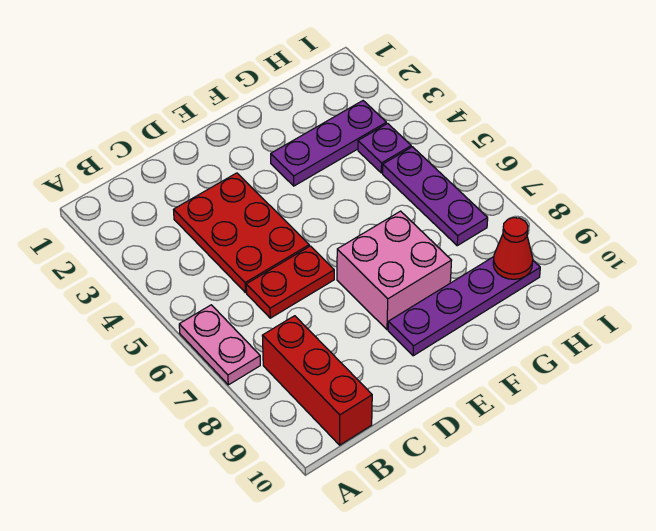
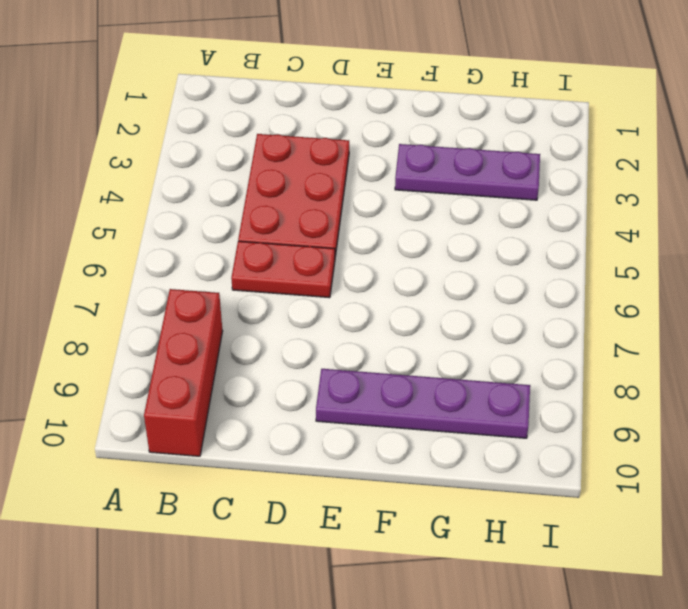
none -> pink 1x2 plate [179,305,260,385]
none -> pink 2x2 brick [337,211,452,330]

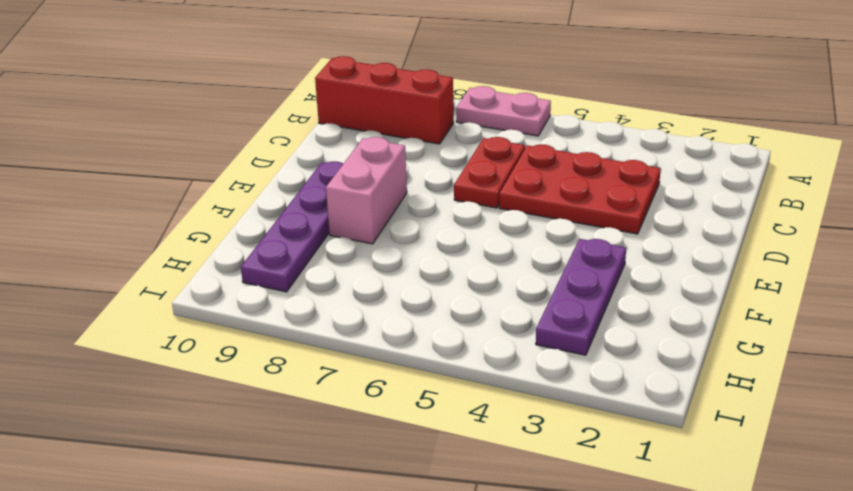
pink 1x2 brick [326,137,407,244] -> pink 2x2 brick [337,211,452,330]
none -> purple 1x1 plate [358,123,411,173]
none -> purple 1x3 plate [383,147,488,246]

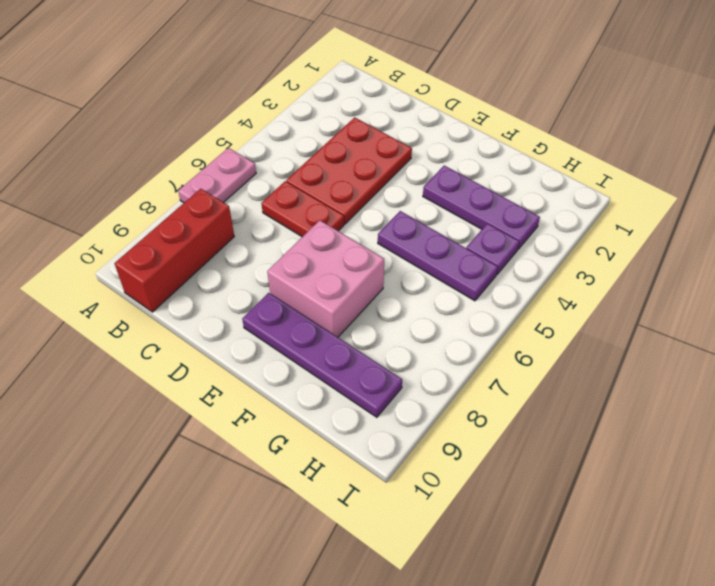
purple 1x3 plate [378,211,498,301] -> purple 1x3 plate turned to [383,147,488,246]
none -> red 1x1 cone [493,218,533,279]

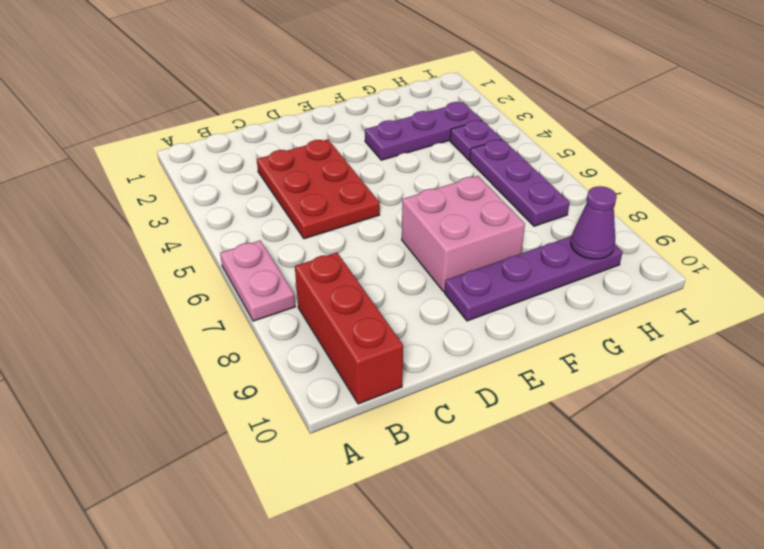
purple 1x1 cone [571,186,617,259] -> red 1x1 cone [493,218,533,279]
none -> red 1x2 plate [246,246,334,318]

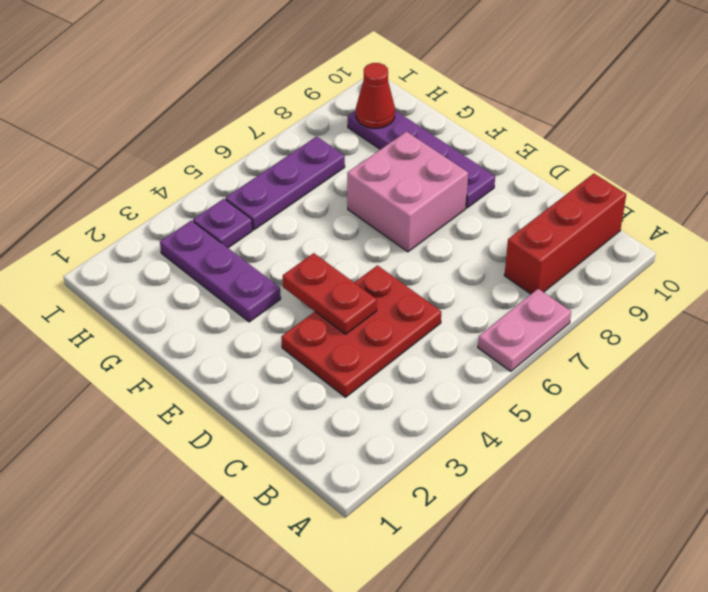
red 1x2 plate [283,253,377,334] -> red 1x2 plate moved to [246,246,334,318]

